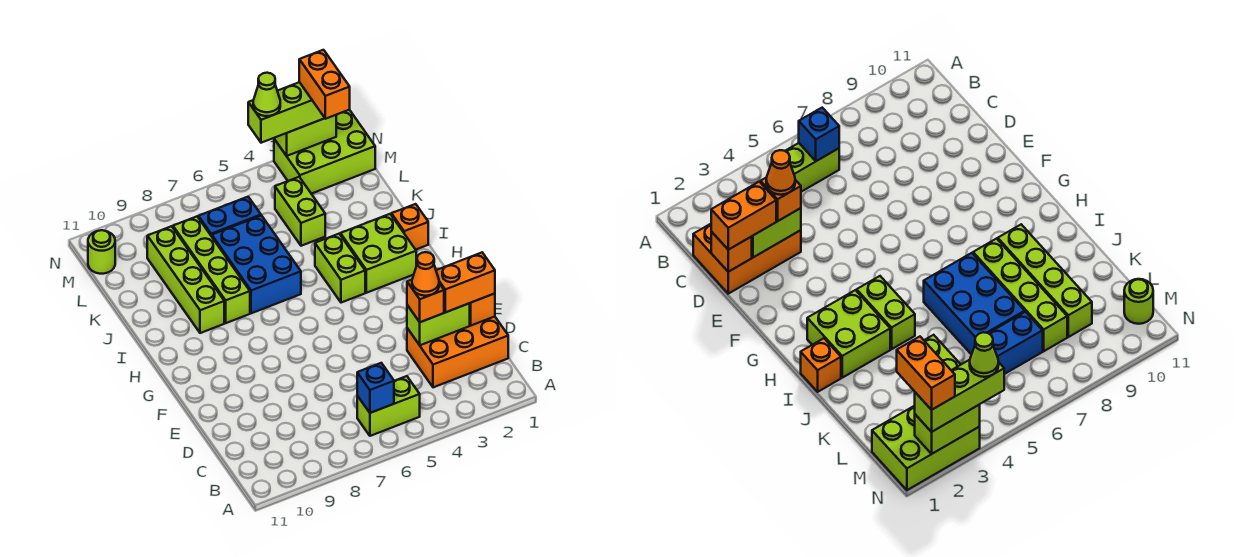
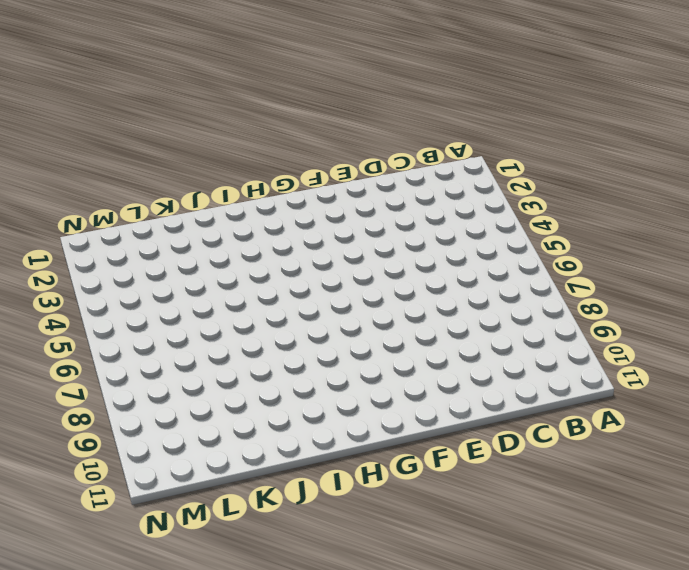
none -> lime 1x2 brick [357,376,420,436]
none -> orange 2x3 brick [407,317,508,387]
none -> lime 2x2 brick [340,214,416,293]

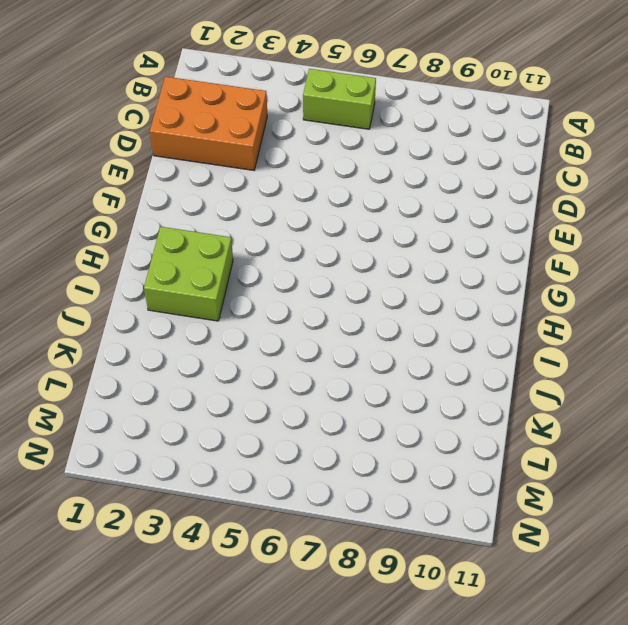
none -> lime 1x2 brick [315,234,365,303]
none -> orange 1x1 brick [392,204,428,250]
none -> blue 2x3 brick [212,215,301,313]

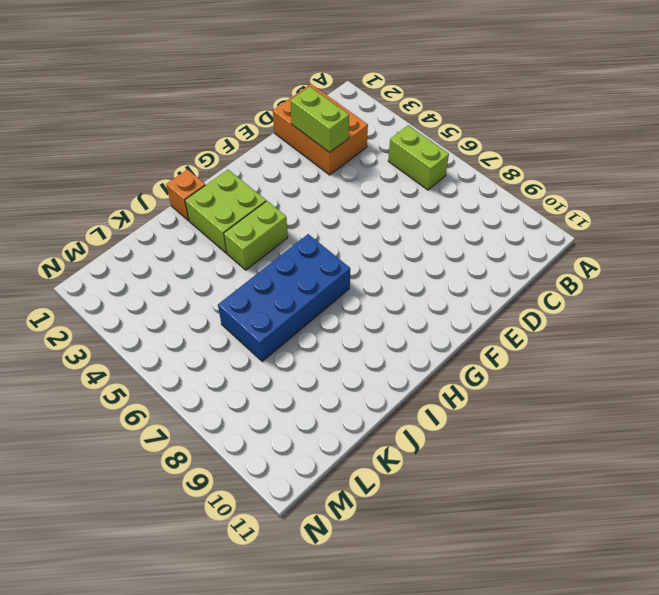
blue 2x4 brick [218,234,350,361] -> blue 2x3 brick [212,215,301,313]
none -> lime 1x4 brick [173,217,250,323]
none -> lime 1x4 brick [147,226,224,333]
none -> lime 1x2 brick [275,177,325,246]

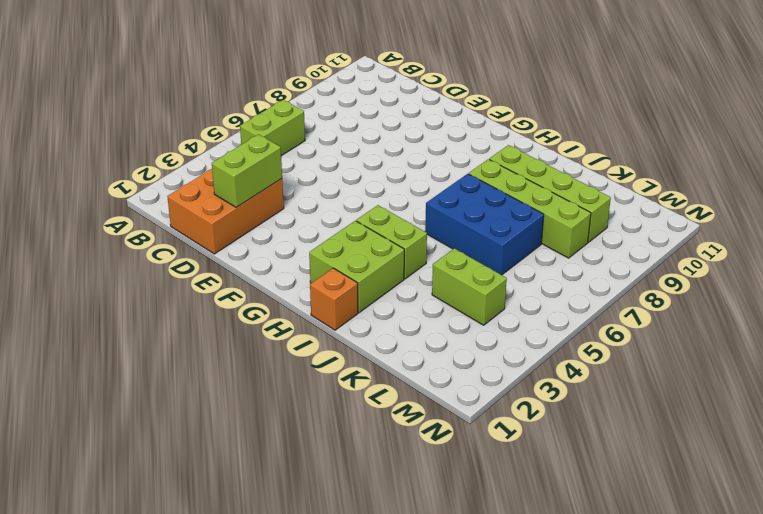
none -> blue 1x2 brick [198,197,261,236]
none -> lime 2x3 brick [274,110,375,194]
none -> lime 1x1 round brick [88,230,115,274]

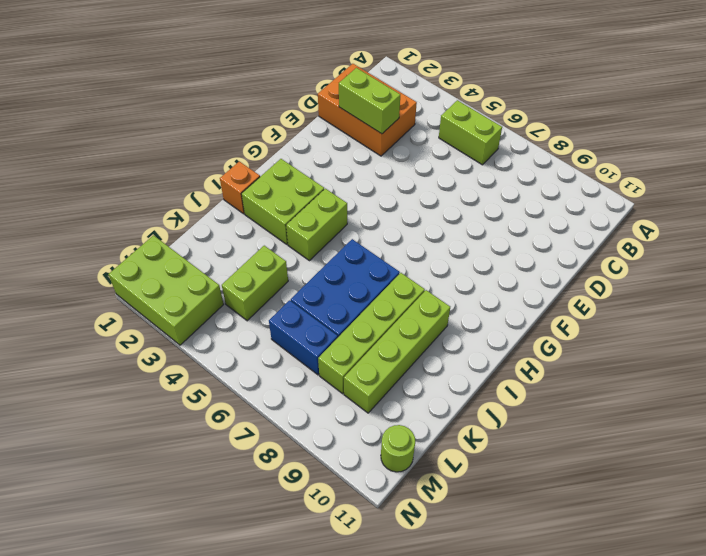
none -> blue 1x1 brick [357,363,394,413]
none -> orange 1x1 brick [470,294,495,325]
none -> lime 1x2 brick [274,115,336,156]

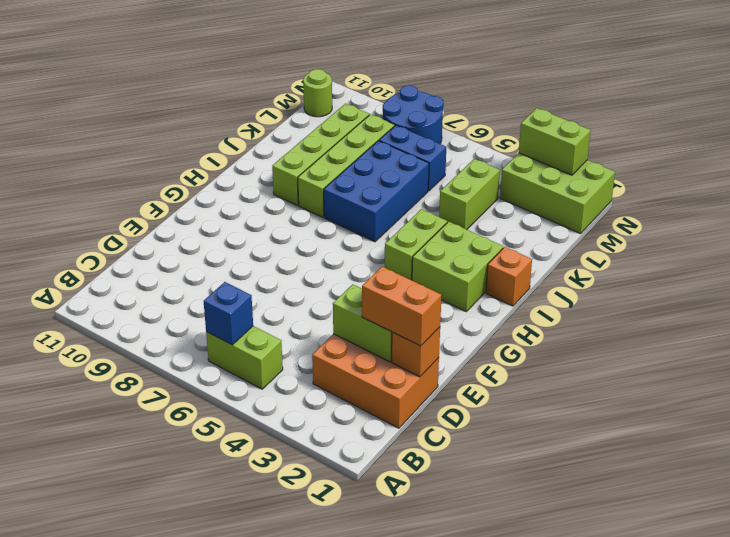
blue 2x2 round brick [383,86,444,144] -> none
none -> orange 1x1 brick [407,280,444,322]
none -> lime 1x3 brick [248,82,324,143]
none -> orange 1x1 cone [412,252,439,296]

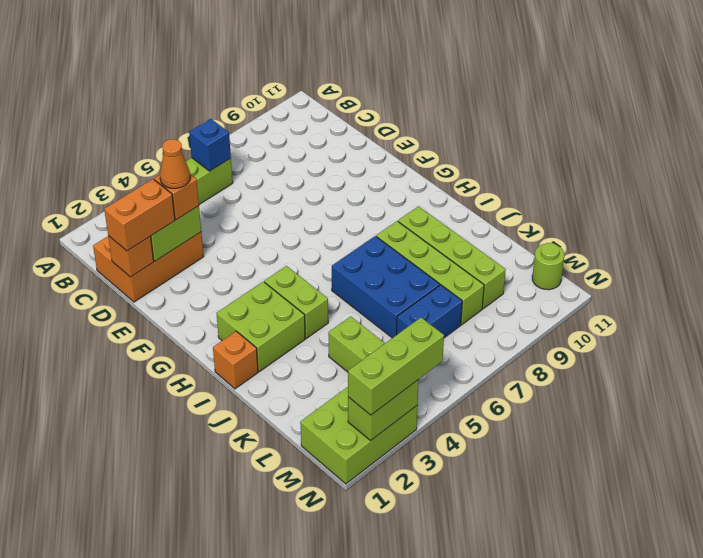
none -> orange 1x2 brick [299,50,350,119]
none -> lime 1x1 cone [253,73,280,116]

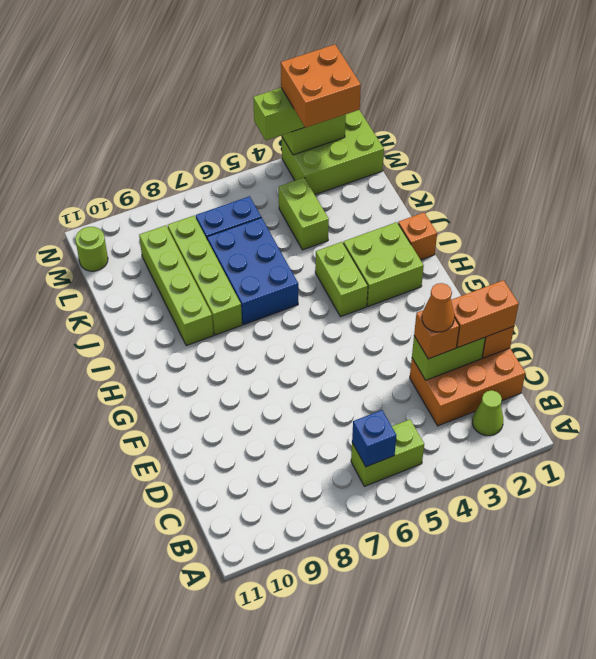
lime 1x1 cone [472,390,503,436] -> lime 1x1 cone moved to [253,73,280,116]
orange 2x2 brick [281,45,361,128] -> orange 1x2 brick [299,50,350,119]

